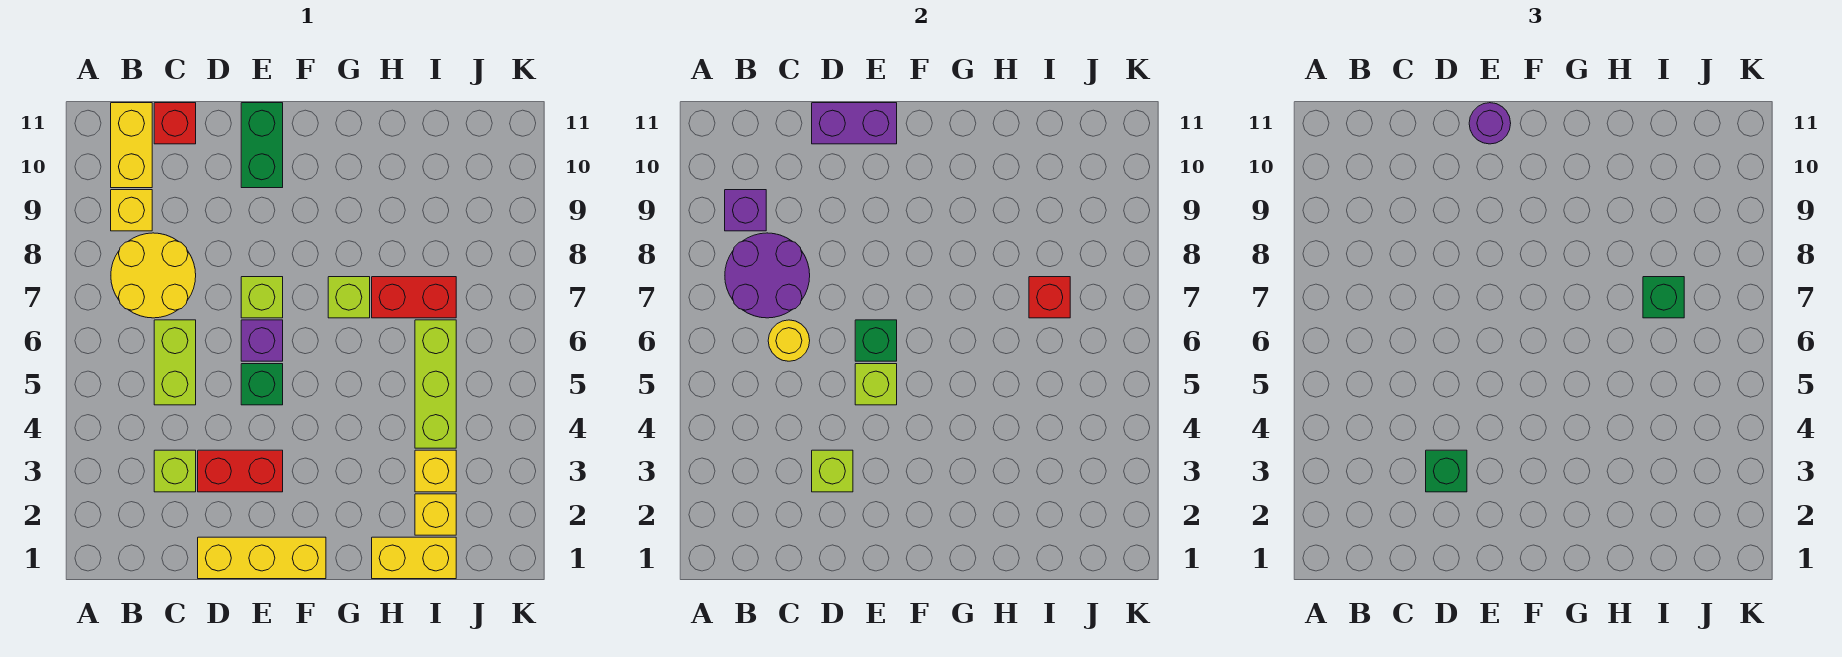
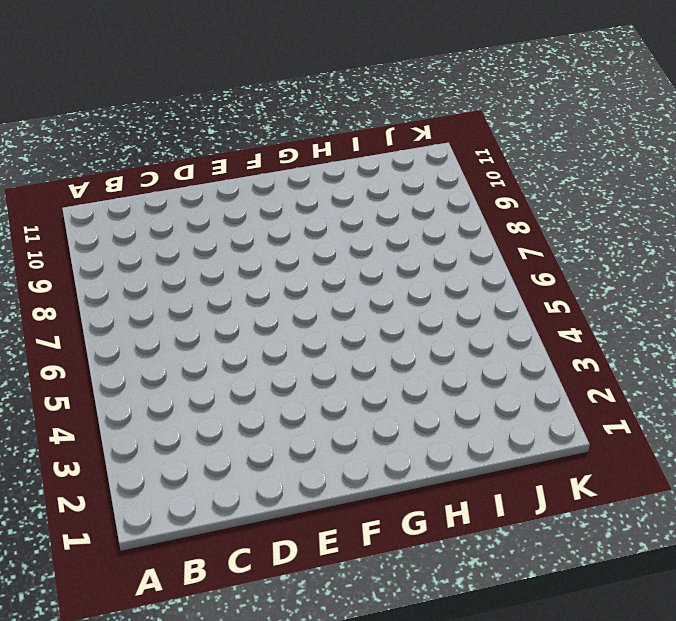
none -> yellow 2x2 round brick [111,233,196,318]
none -> yellow 1x1 brick [111,190,152,231]
none -> yellow 1x2 brick [111,103,152,188]

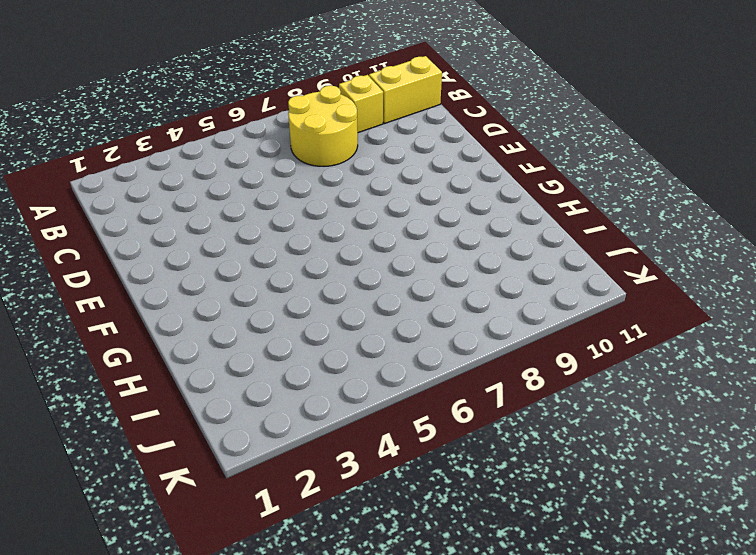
none -> lime 1x1 brick [154,450,196,492]
none -> lime 1x2 brick [154,320,196,405]
none -> red 1x1 brick [154,103,196,144]

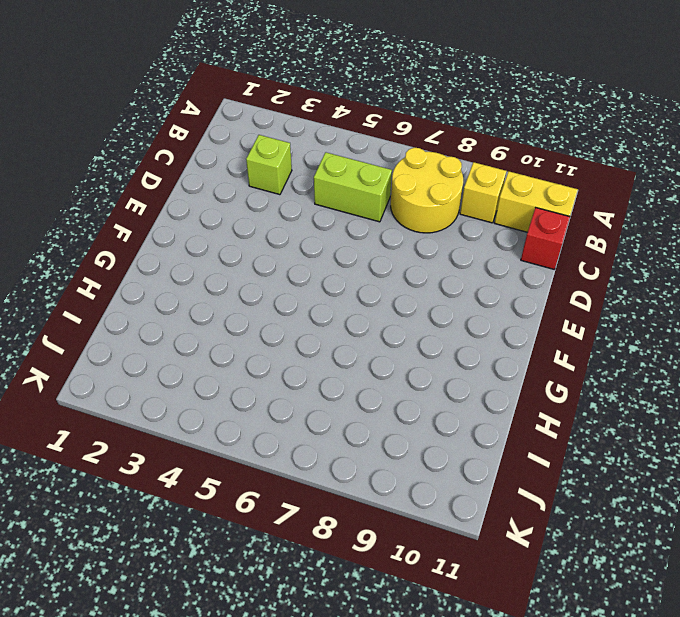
none -> yellow 1x3 brick [198,537,326,579]
none -> red 1x2 brick [198,450,283,492]
none -> green 1x1 brick [241,364,283,405]

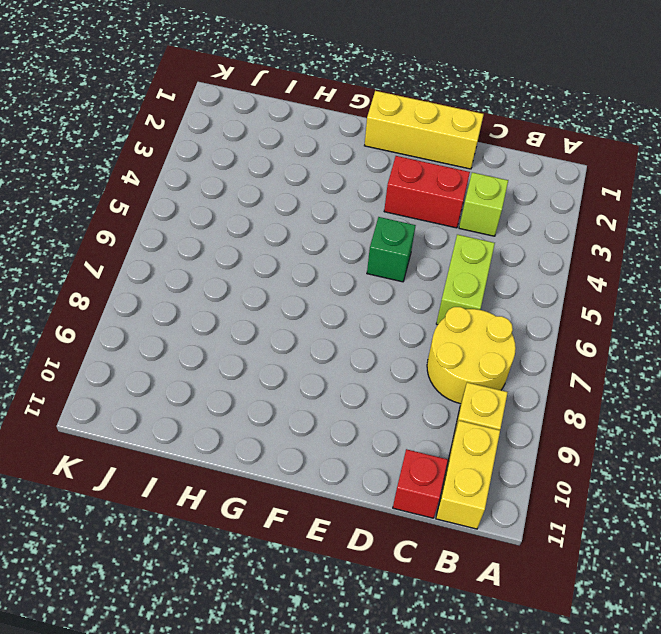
none -> purple 1x1 brick [241,320,283,361]
none -> lime 1x1 brick [241,277,283,318]
none -> green 1x2 brick [241,103,283,188]

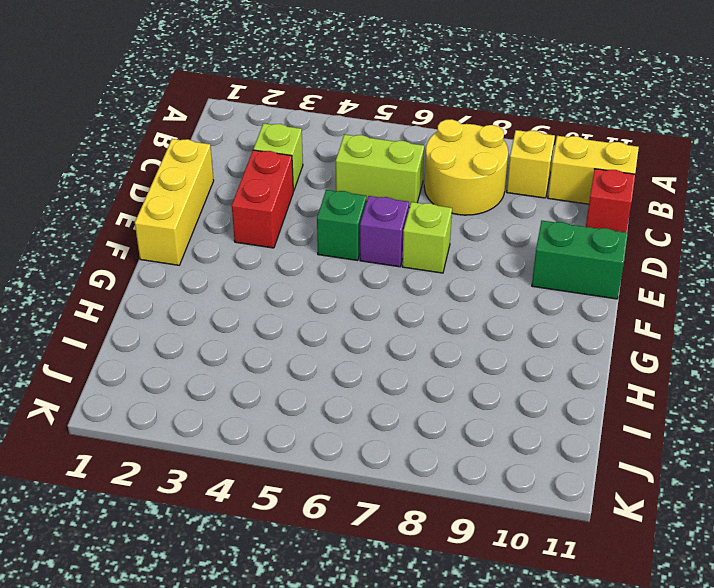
none -> lime 1x1 brick [328,277,370,318]
none -> yellow 1x2 brick [372,537,456,579]
none -> red 1x2 brick [372,277,456,318]

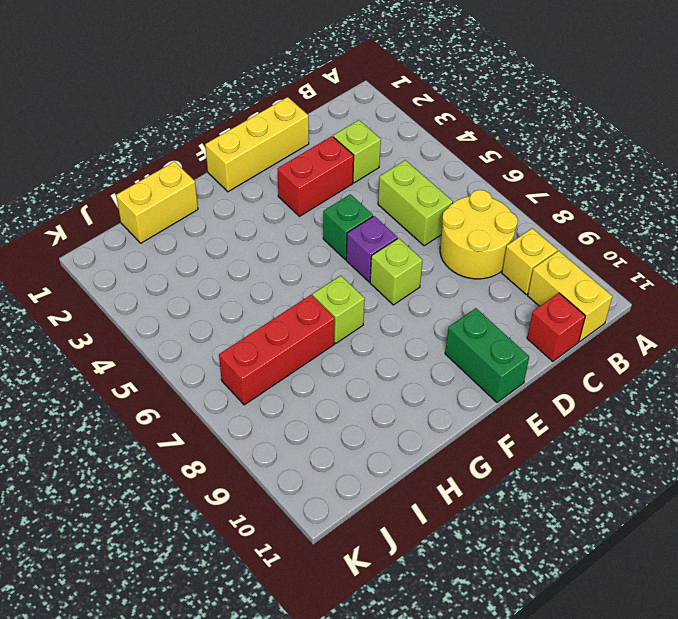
red 1x3 brick [219,295,335,405] -> red 1x2 brick [372,277,456,318]
none -> yellow 1x1 brick [415,494,456,535]
none -> yellow 1x1 brick [415,450,456,492]
none -> lime 1x3 brick [415,320,456,448]

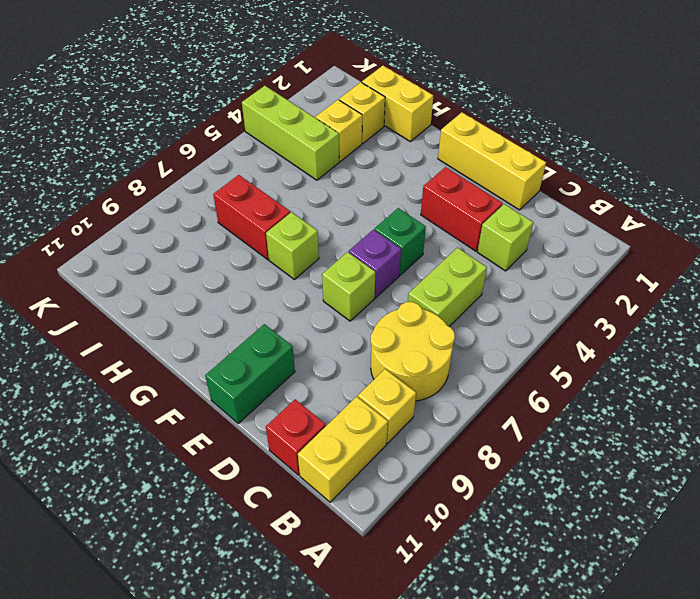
lime 1x3 brick [242,86,339,180] -> lime 1x3 brick turned to [415,320,456,448]
none -> purple 2x2 round brick [725,233,810,318]
none -> purple 1x1 brick [725,190,766,231]
none -> yellow 1x1 round brick [768,320,810,361]

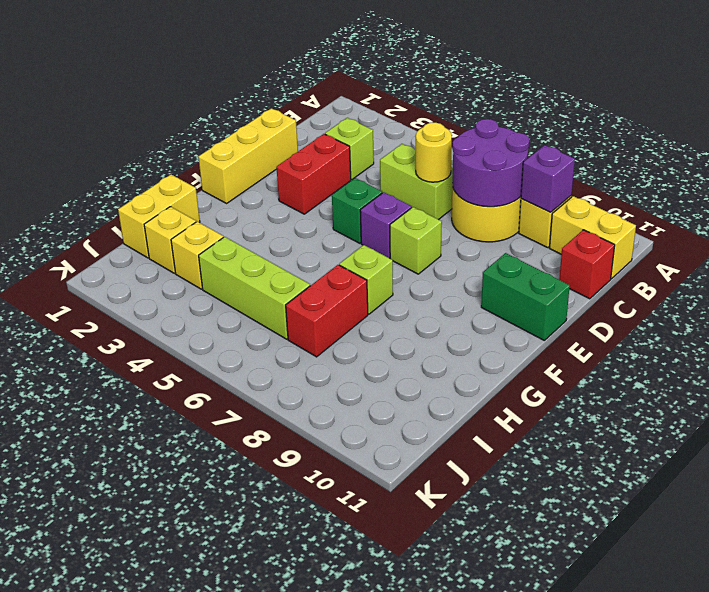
none -> lime 1x1 brick [812,450,853,492]
none -> purple 1x2 brick [812,103,897,144]
none -> lime 1x1 brick [855,364,897,405]

